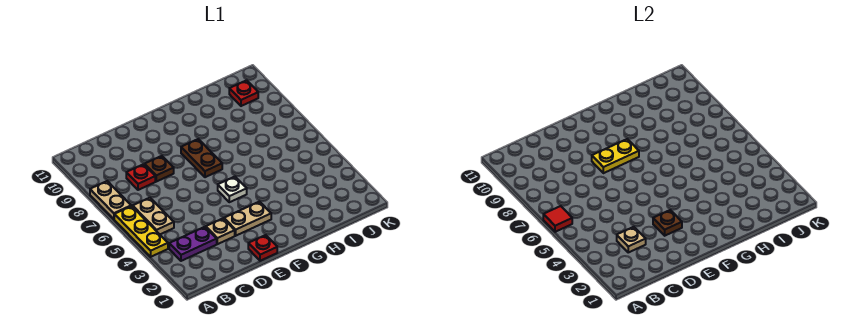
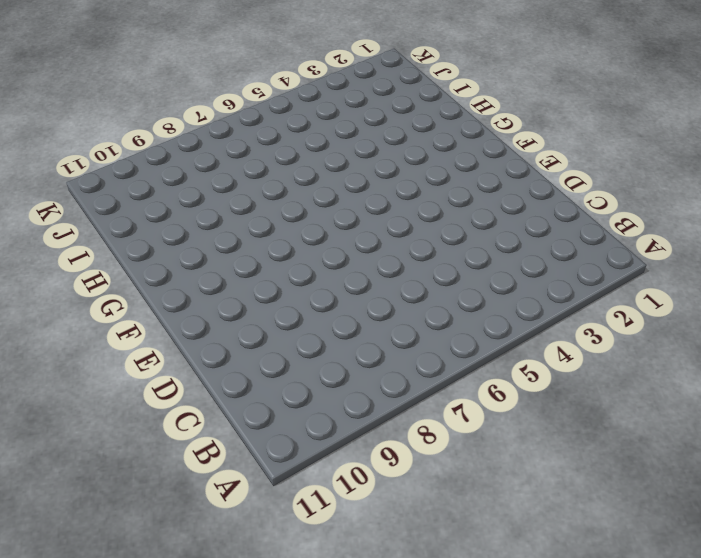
none -> yellow 1x3 plate [114,206,168,257]
none -> tan 1x2 plate [90,181,131,219]
none -> purple 1x2 plate [169,227,217,261]

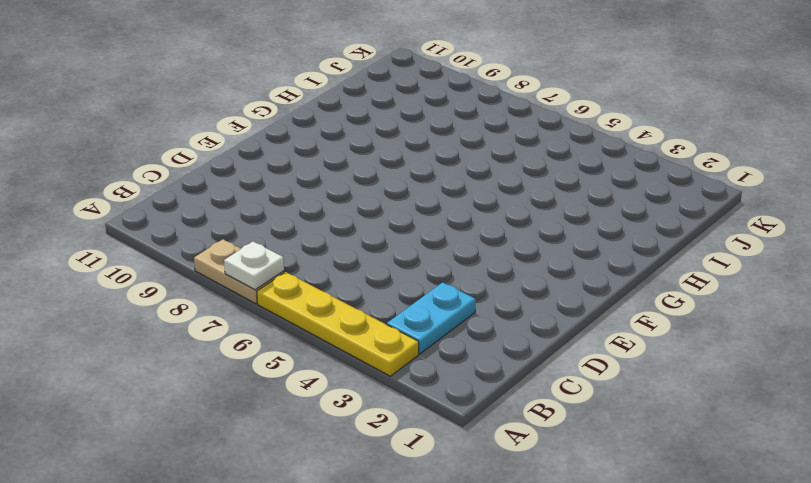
yellow 1x4 plate [257,272,419,376] -> yellow 1x3 plate [114,206,168,257]
white 1x1 plate [224,241,284,290] -> white 1x1 plate moved to [218,177,247,202]
cyan 1x2 plate [387,282,476,354] -> purple 1x2 plate [169,227,217,261]
none -> tan 1x2 plate [133,198,174,234]
none -> red 1x1 plate [126,164,155,190]
none -> tan 1x1 plate [206,219,235,244]

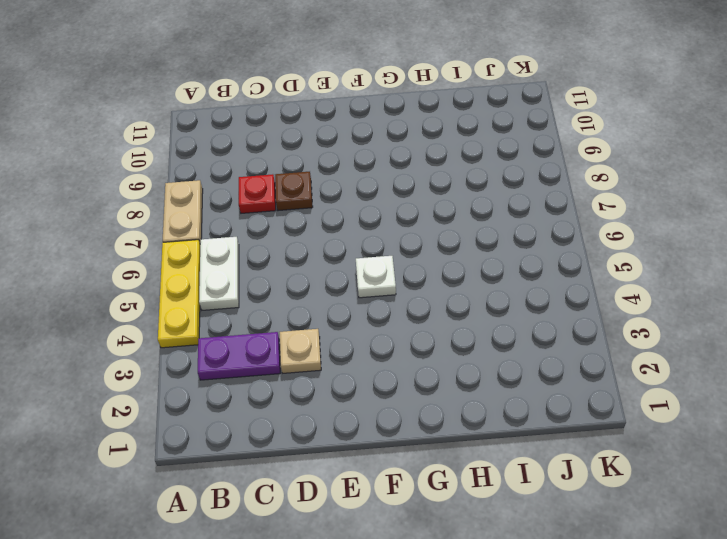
white 1x2 plate [199,237,239,310] -> tan 1x2 plate [133,198,174,234]
none -> red 1x1 plate [248,235,277,261]
none -> tan 1x2 plate [224,202,271,236]
none -> brown 1x2 plate [181,139,222,177]

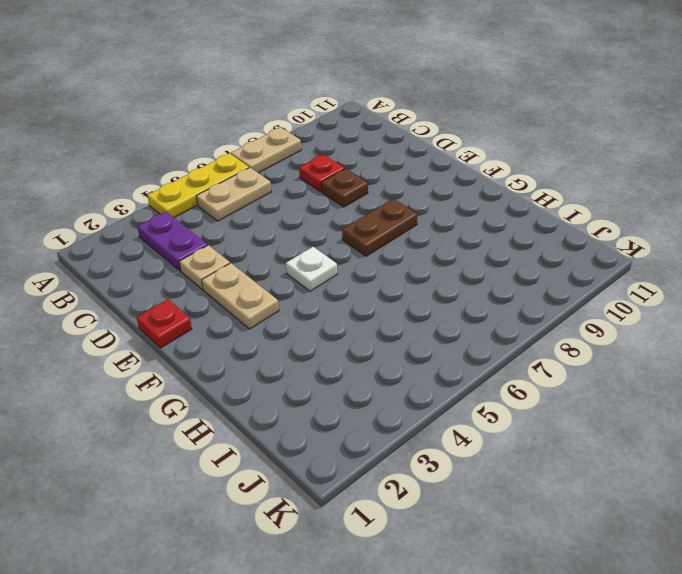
none -> red 1x1 plate [229,80,258,106]
none -> red 1x1 tile [543,206,572,232]
none -> tan 1x1 plate [617,227,646,252]

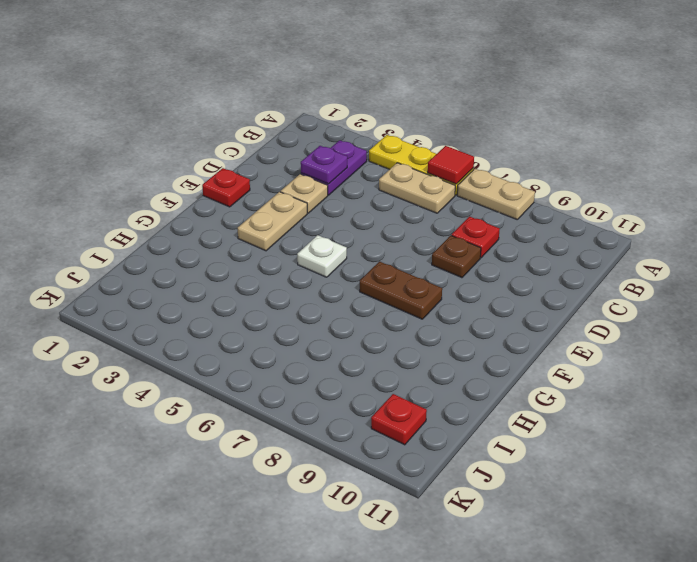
purple 1x1 plate [301,146,347,184] -> tan 1x1 plate [617,227,646,252]
none -> brown 1x1 plate [653,210,682,236]
none -> yellow 1x2 plate [592,139,639,173]

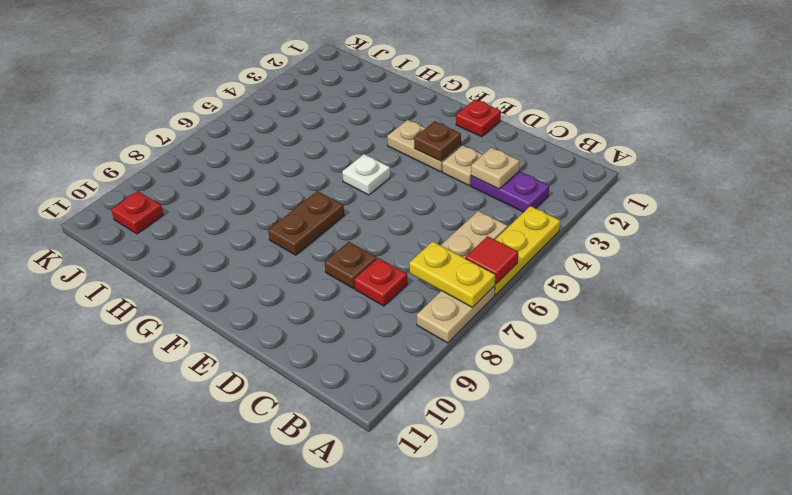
yellow 1x2 plate [410,241,496,307] -> yellow 1x2 plate moved to [592,139,639,173]

